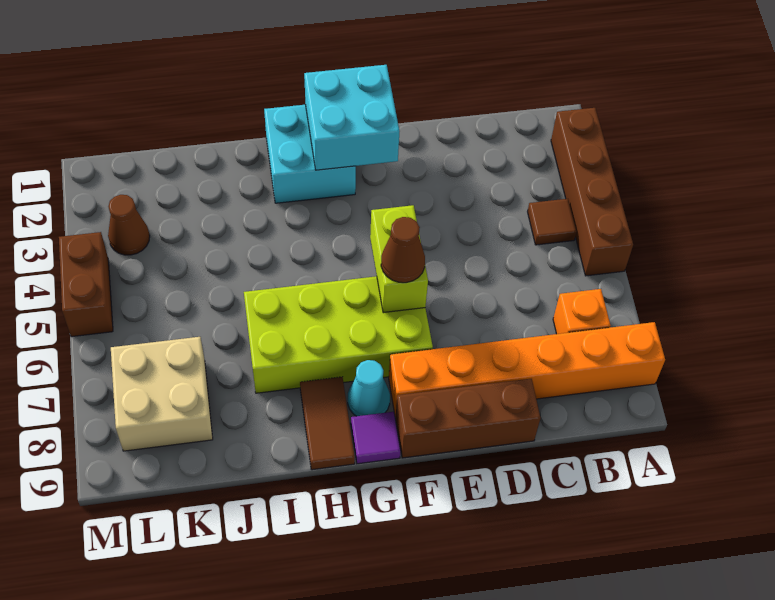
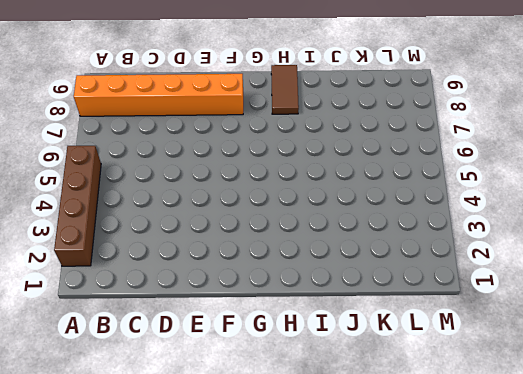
none -> brown 1x1 tile [528,199,576,245]
none -> orange 1x1 brick [553,289,611,334]
none -> brown 1x3 brick [395,379,541,458]

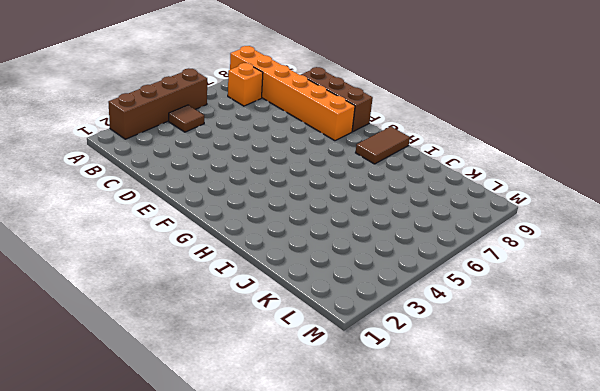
none -> lime 2x4 brick [244,276,433,393]
none -> cyan 2x2 brick [264,105,356,203]
none -> cyan 1x1 cone [348,360,390,416]

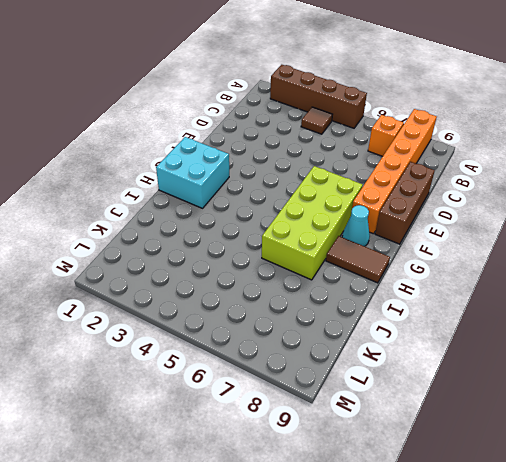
none -> purple 1x1 tile [351,412,401,464]
none -> tan 2x2 brick [111,337,213,451]
none -> brown 1x1 cone [108,195,150,255]

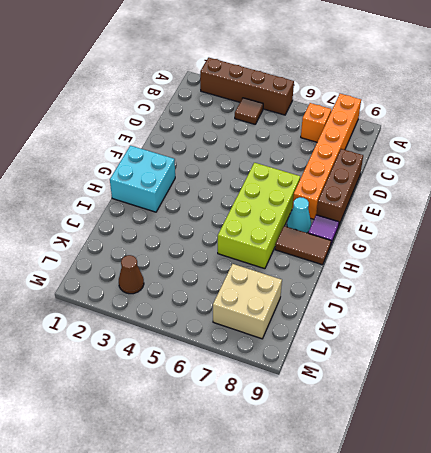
none -> brown 1x2 brick [59,232,113,337]
none -> cyan 2x2 brick [304,65,400,170]
none -> lime 1x2 brick [370,205,428,313]

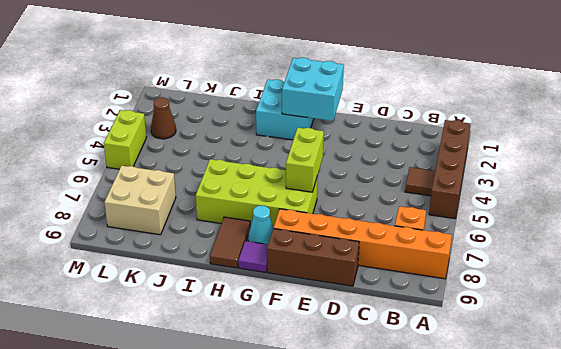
lime 1x2 brick [104,110,147,169] -> brown 1x2 brick [59,232,113,337]
none -> brown 1x1 cone [381,217,425,283]

